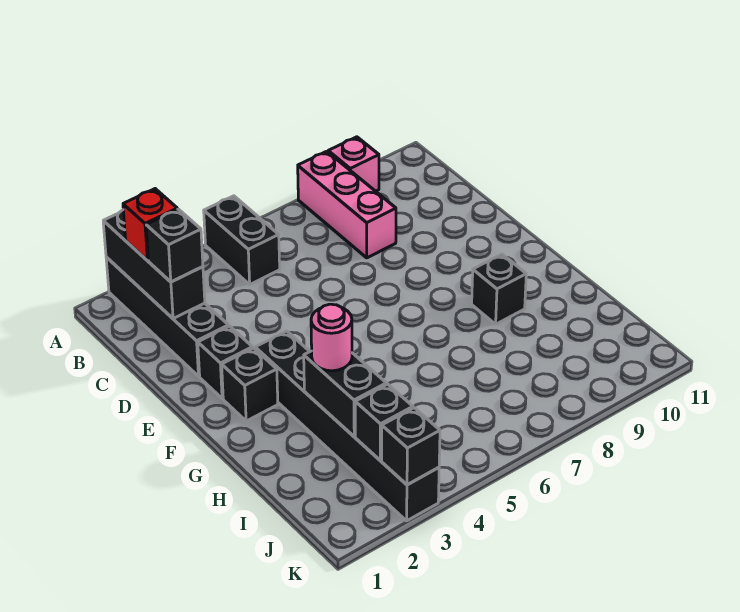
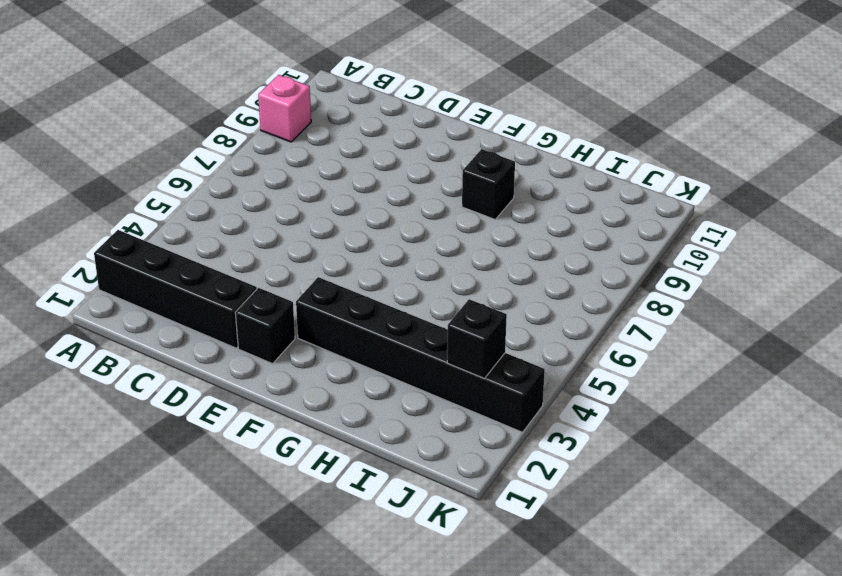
none -> black 1x2 brick [204,196,280,284]
none -> pink 1x3 brick [298,151,396,258]
none -> black 1x1 brick [222,348,278,421]

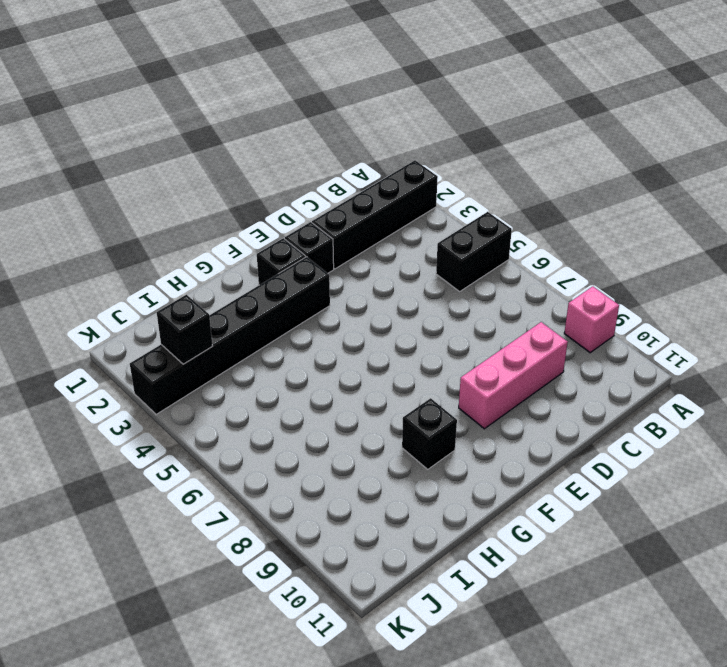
pink 1x3 brick [459,322,568,429] -> pink 1x3 brick moved to [298,151,396,258]
none -> black 1x3 brick [103,210,205,319]
none -> black 1x2 brick [304,351,386,436]
none -> black 1x1 brick [382,408,440,485]

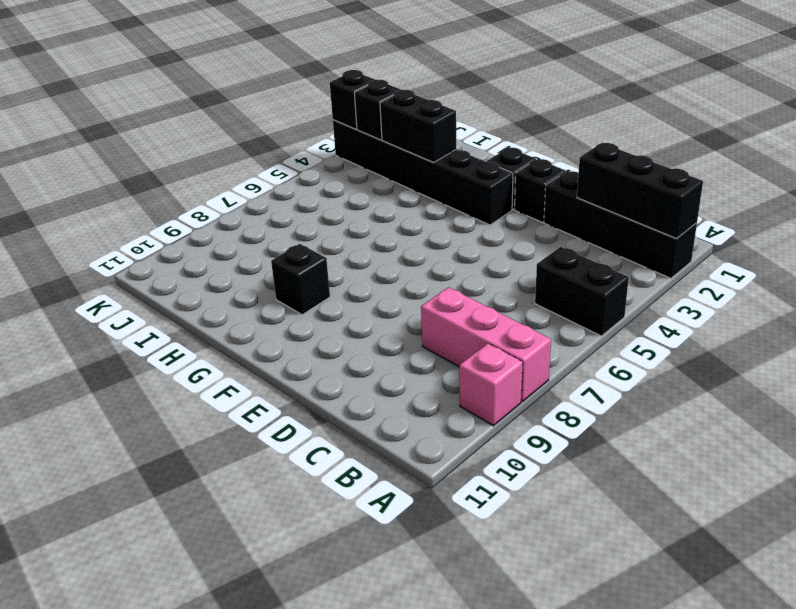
none -> red 1x1 brick [123,189,177,261]
none -> black 1x1 brick [146,209,203,282]
none -> pink 1x1 round brick [311,304,352,371]

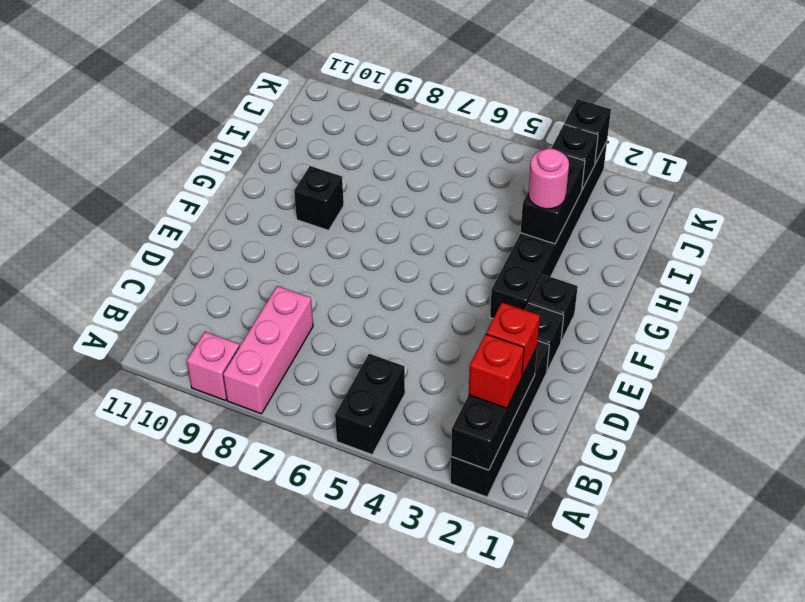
red 1x1 brick [486,303,540,376] -> black 1x1 brick [146,209,203,282]

